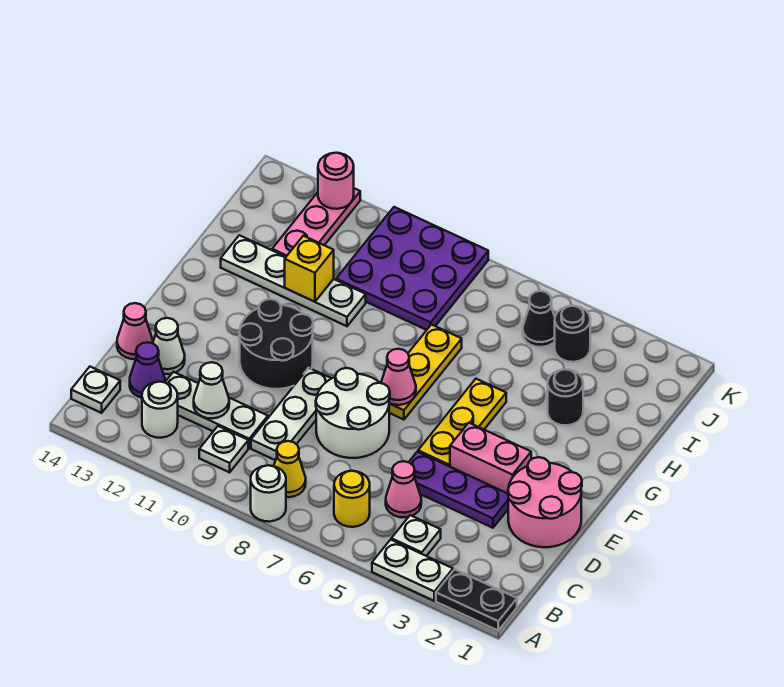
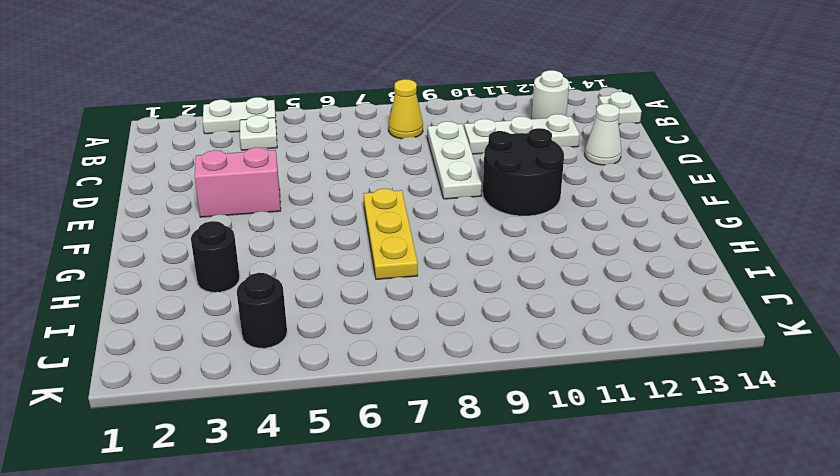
none -> black 1x2 plate [436,569,517,630]
none -> white 1x1 round brick [251,465,286,522]
none -> yellow 1x1 round brick [334,471,370,527]
none -> white 1x1 plate [199,426,248,472]

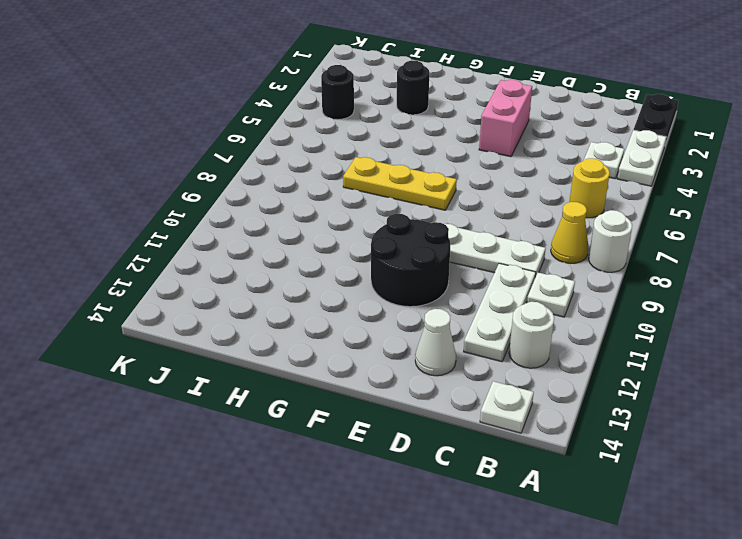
none -> pink 1x1 cone [386,461,421,517]
none -> purple 1x1 cone [130,342,165,398]
none -> pink 2x2 round brick [508,457,582,547]
none -> purple 1x3 plate [409,452,508,528]

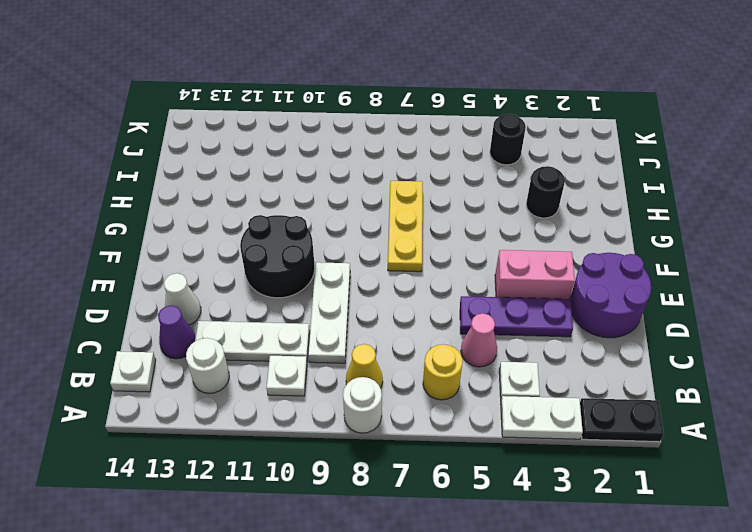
purple 2x2 round brick [570,253,651,338] -> pink 2x2 round brick [508,457,582,547]
none -> white 2x2 round brick [316,368,390,458]
none -> pink 1x1 cone [117,303,153,359]
none -> yellow 1x3 plate [418,379,506,467]
none -> white 1x4 plate [221,235,366,326]

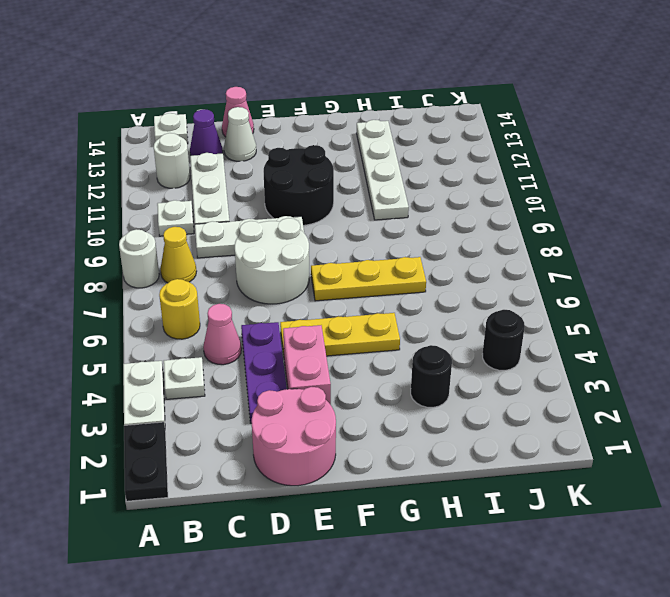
none -> purple 3x3 plate [336,207,488,330]
none -> pink 1x3 plate [272,188,360,257]
none -> black 1x1 cone [523,291,555,347]
none -> white 1x1 cone [194,362,229,419]

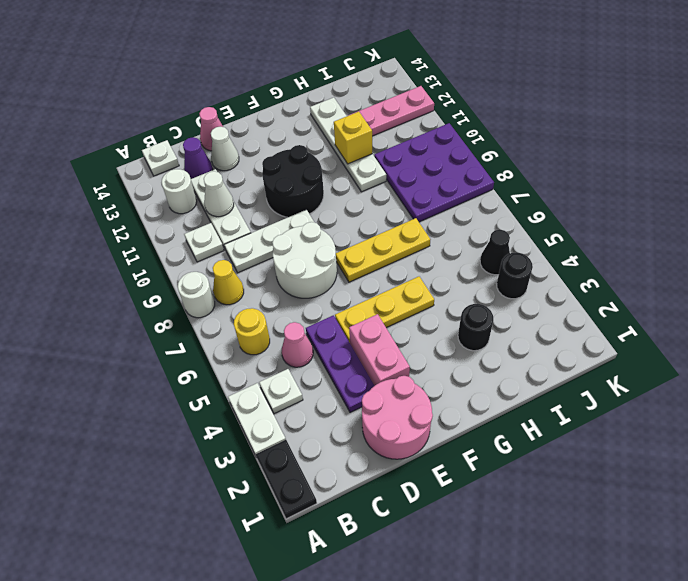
none -> pink 1x1 cone [381,349,416,405]
none -> pink 1x1 round brick [318,153,354,209]

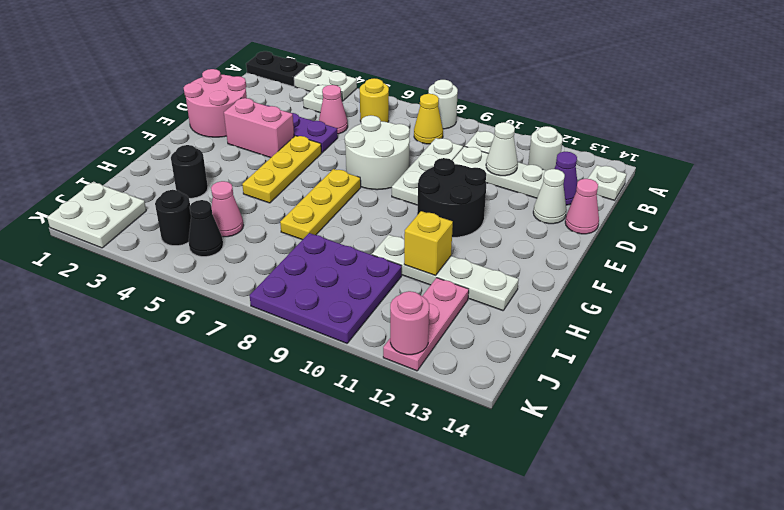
pink 1x1 cone [211,181,243,237] -> pink 1x1 cone moved to [381,349,416,405]
white 2x2 plate [47,182,146,248] -> none

